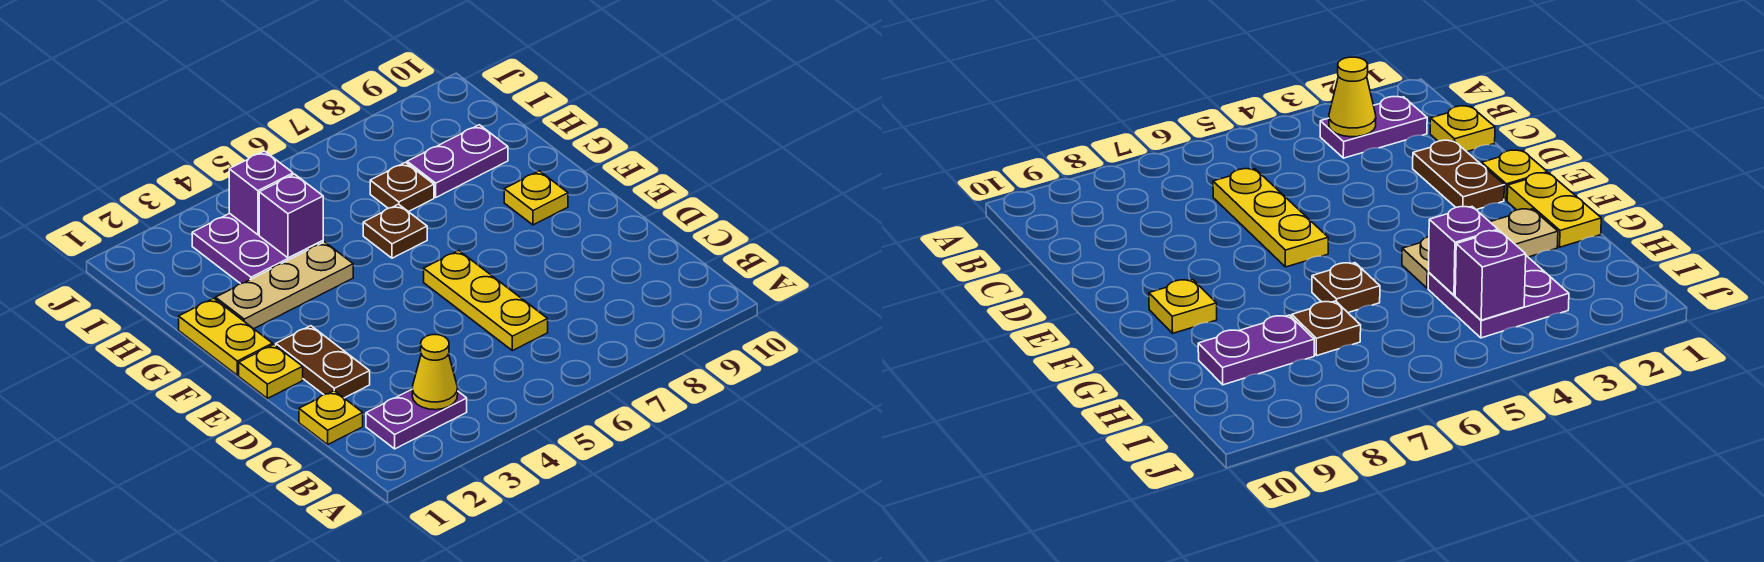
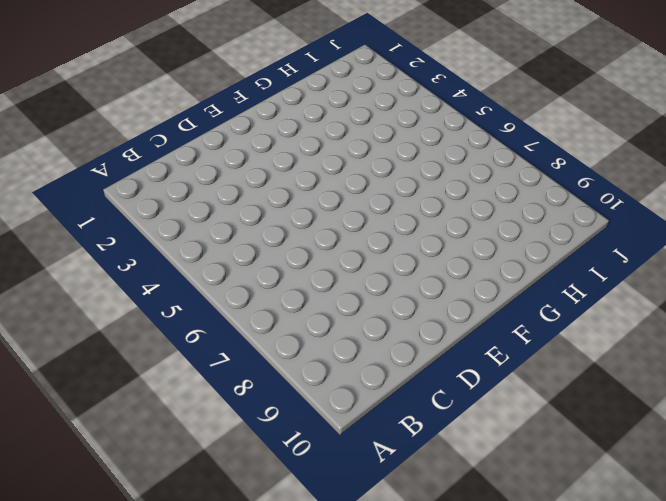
none -> purple 1x2 plate [366,390,467,449]
none -> yellow 1x1 plate [299,391,363,444]
none -> yellow 1x3 plate [424,250,548,351]

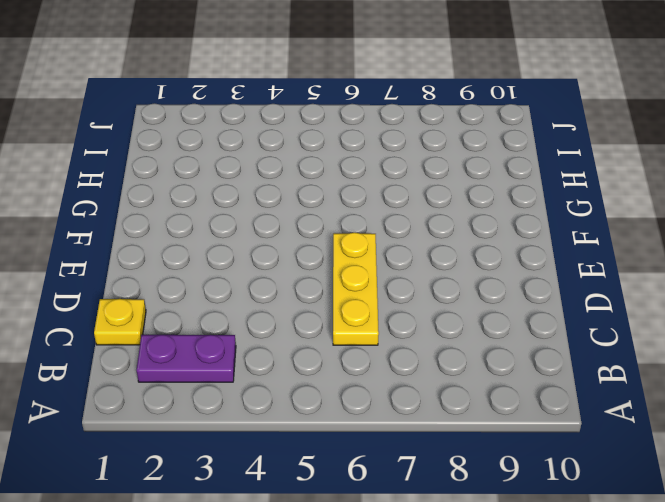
none -> brown 1x2 plate [276,326,370,398]
none -> yellow 1x1 plate [239,345,303,398]
none -> yellow 1x2 plate [179,298,273,375]

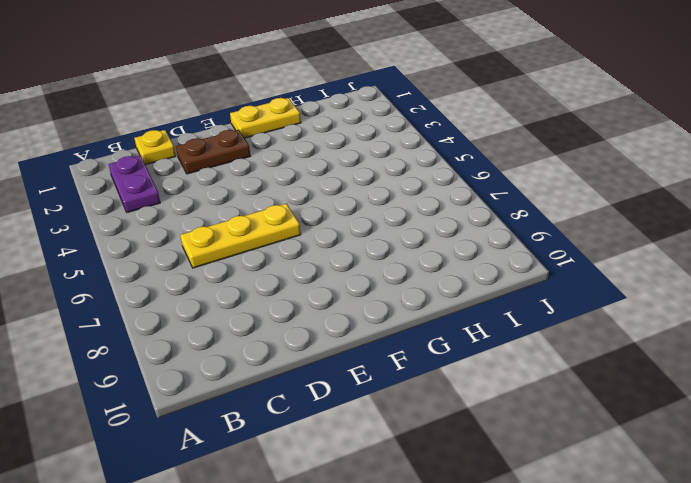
none -> yellow 1x1 plate [239,345,303,398]
none -> yellow 1x1 plate [504,171,568,225]
none -> tan 1x3 plate [216,242,353,329]

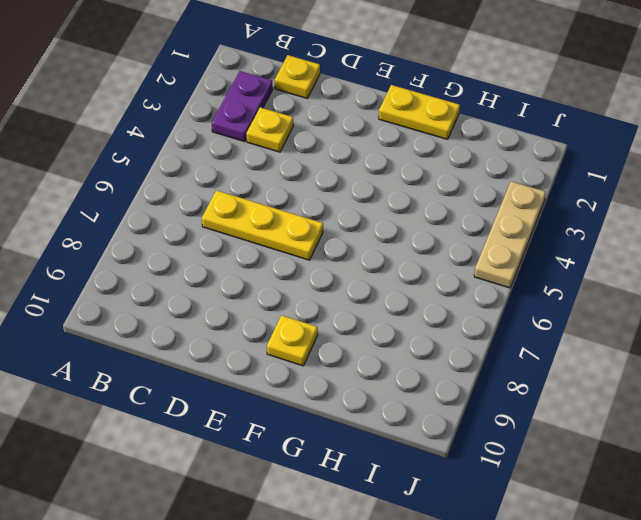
yellow 1x1 plate [246,107,293,152] -> yellow 1x1 plate moved to [239,345,303,398]
tan 1x3 plate [474,181,546,288] -> tan 1x3 plate moved to [216,242,353,329]
none -> brown 1x2 plate [276,326,370,398]
none -> brown 1x1 plate [363,204,427,258]
none -> purple 2x2 plate [192,213,323,284]

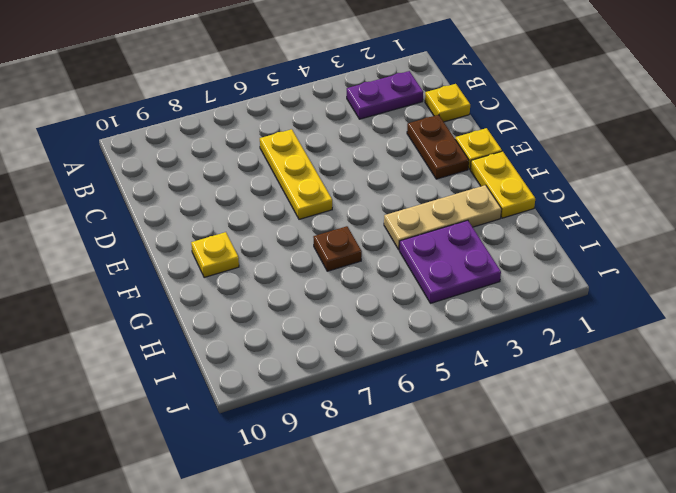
none -> brown 1x1 plate [370,162,434,212]
none -> purple 1x2 plate [407,125,508,197]
none -> yellow 1x1 cone [412,335,458,410]

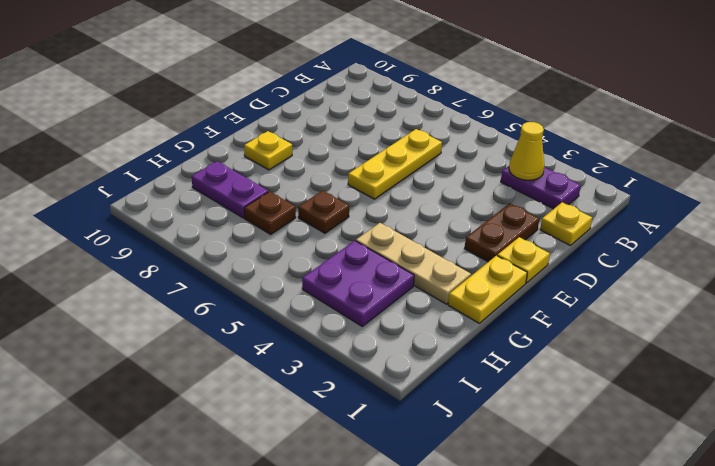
none -> purple 1x1 brick [259,174,323,258]
none -> purple 1x1 brick [229,151,293,235]

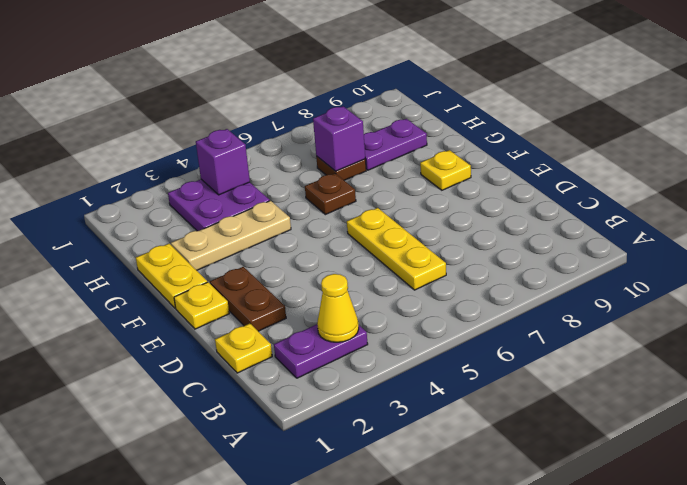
purple 1x1 brick [313,106,365,171] -> purple 1x1 brick moved to [259,174,323,258]

